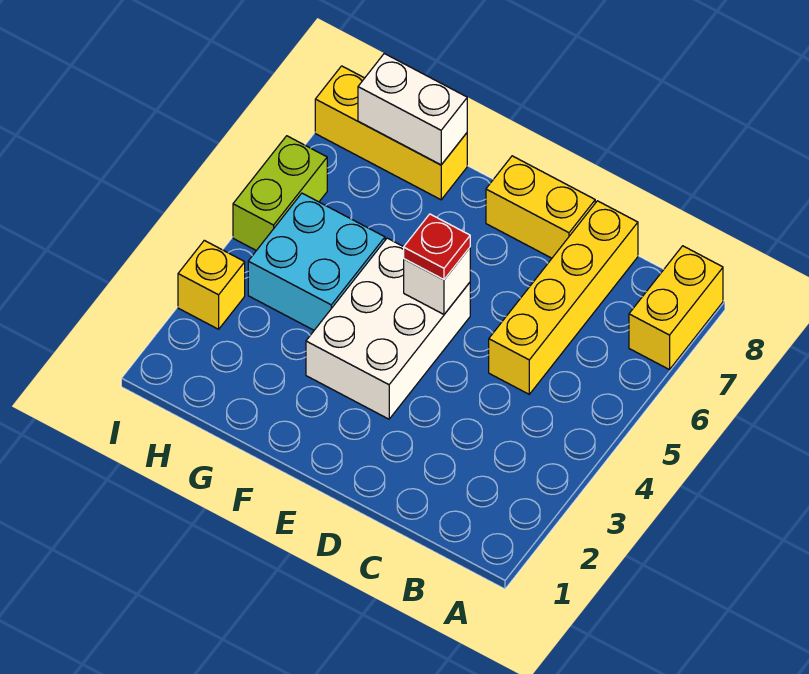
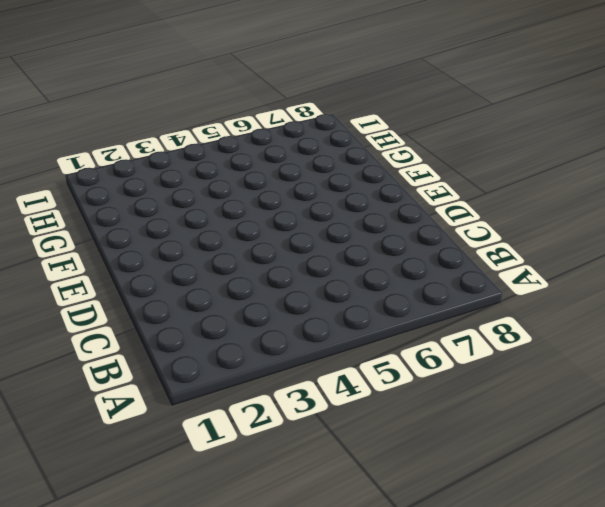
none -> yellow 1x2 brick [629,246,723,370]
none -> yellow 1x4 brick [489,201,638,394]

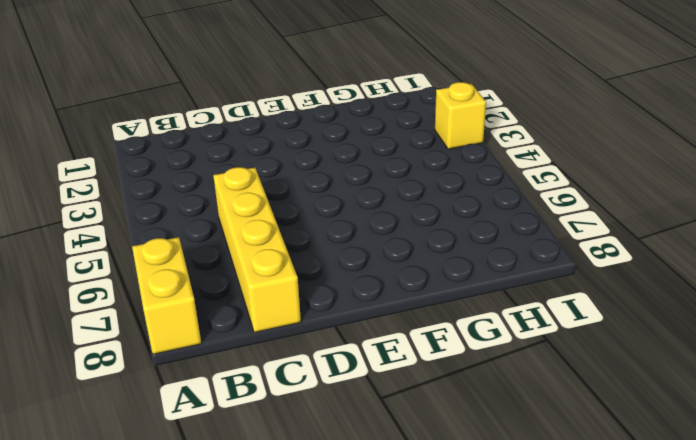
none -> yellow 1x2 brick [486,156,595,258]
none -> white 2x3 brick [306,238,470,419]

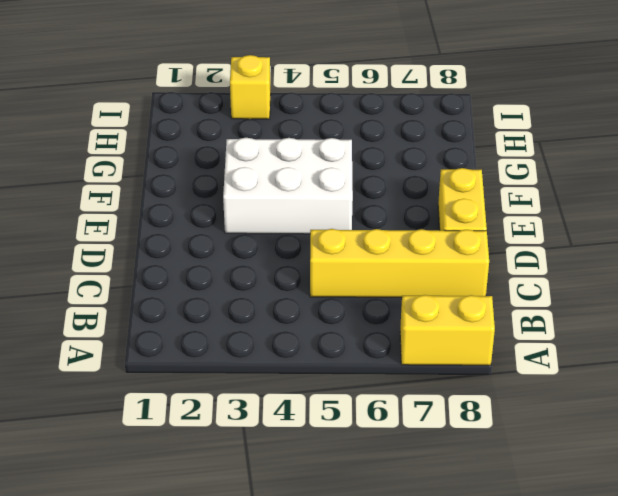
none -> cyan 2x2 brick [248,193,385,330]
none -> yellow 1x3 brick [315,66,467,200]

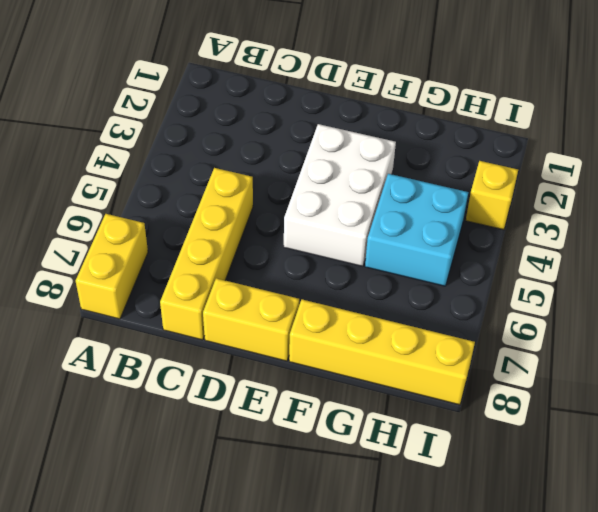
yellow 1x4 brick [289,299,475,405] -> yellow 1x3 brick [315,66,467,200]
none -> lime 1x2 brick [233,136,327,251]
none -> white 1x1 brick [404,248,470,314]

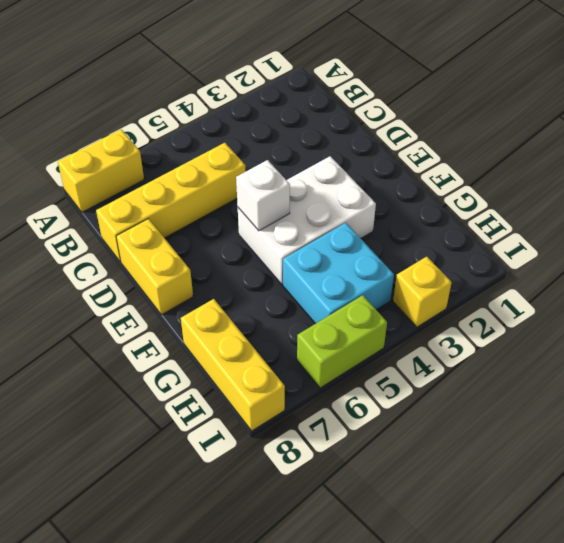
none -> white 1x2 brick [358,54,467,165]
none -> red 1x1 plate [404,214,470,280]

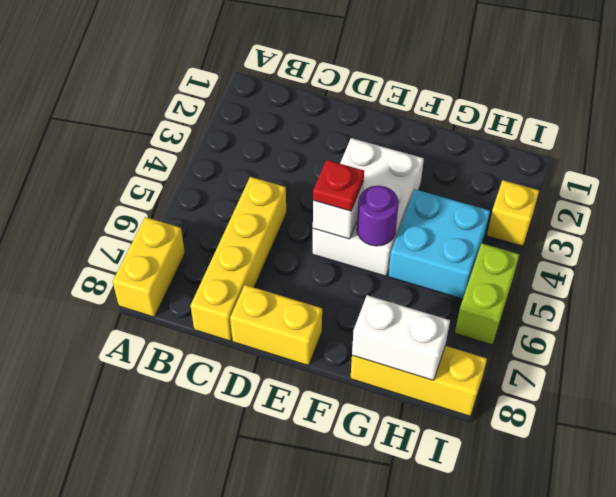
purple 1x1 round brick [357,185,399,246] -> none

